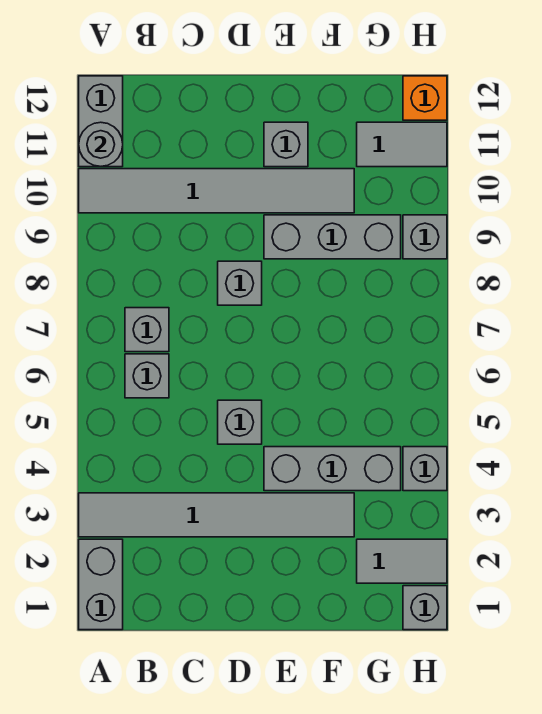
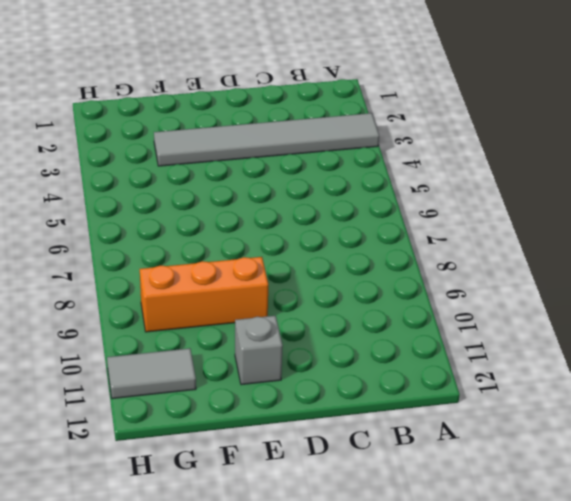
orange 1x3 brick [140,257,268,332] -> grey 1x3 brick [264,215,401,259]
none -> grey 1x2 brick [79,539,123,630]
none -> grey 1x6 tile [79,169,354,213]
none -> grey 1x2 brick [79,76,123,167]

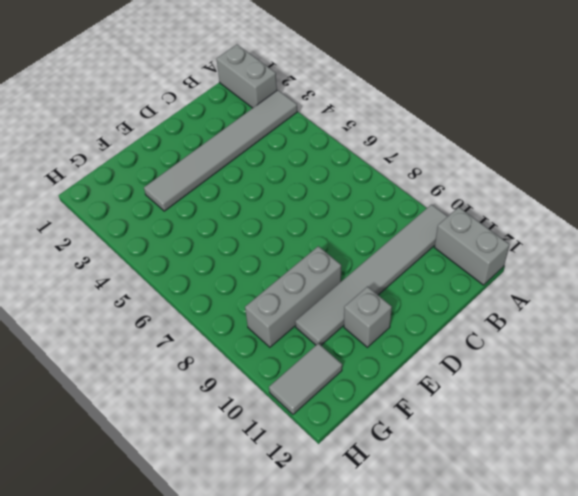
none -> grey 1x1 brick [125,354,169,398]
none -> grey 1x1 brick [125,308,169,352]
none -> grey 1x1 brick [218,400,262,444]

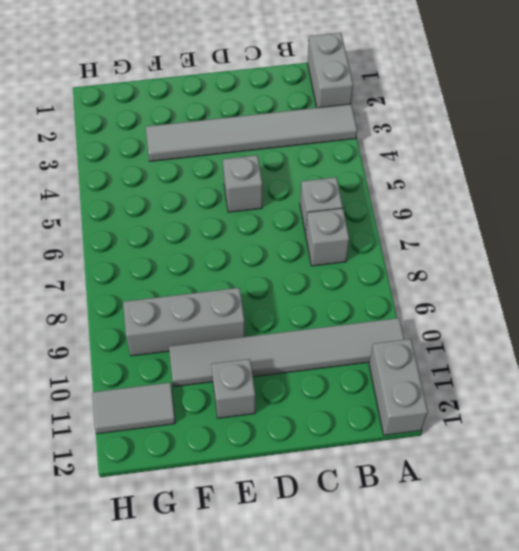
none -> grey 1x1 brick [218,261,262,305]
none -> grey 1x3 brick [264,447,401,491]
none -> grey 1x2 tile [357,539,447,583]

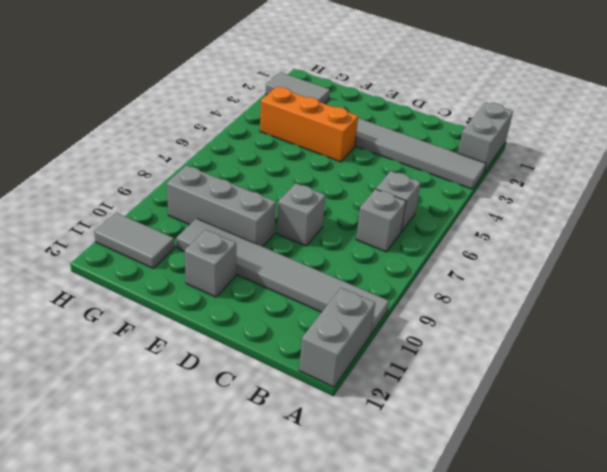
orange 1x3 brick [260,87,358,162] -> grey 1x3 brick [264,447,401,491]
none -> grey 1x1 brick [218,400,262,444]
none -> grey 1x1 brick [403,586,447,630]
none -> grey 1x1 brick [403,447,447,491]

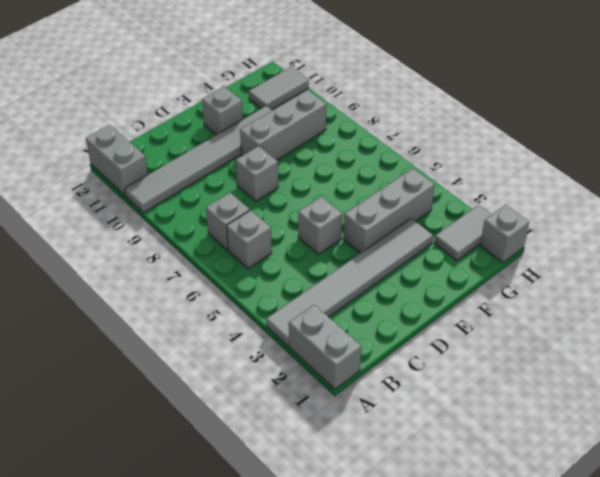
none -> grey 1x1 brick [403,447,447,491]
none -> grey 1x1 brick [403,215,447,259]
none -> orange 1x1 brick [403,76,447,120]

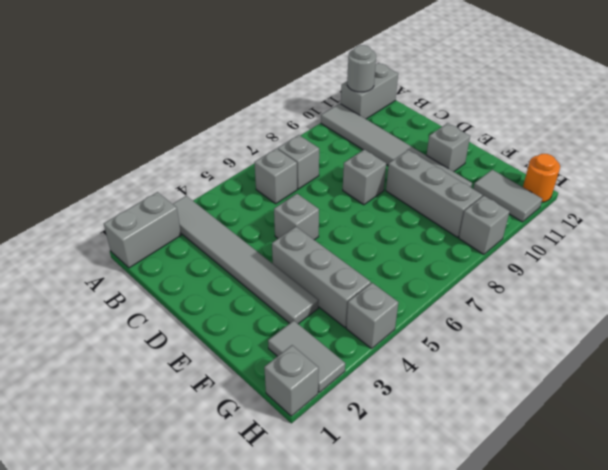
orange 1x1 round brick [523,154,560,202] -> orange 1x1 brick [403,76,447,120]

